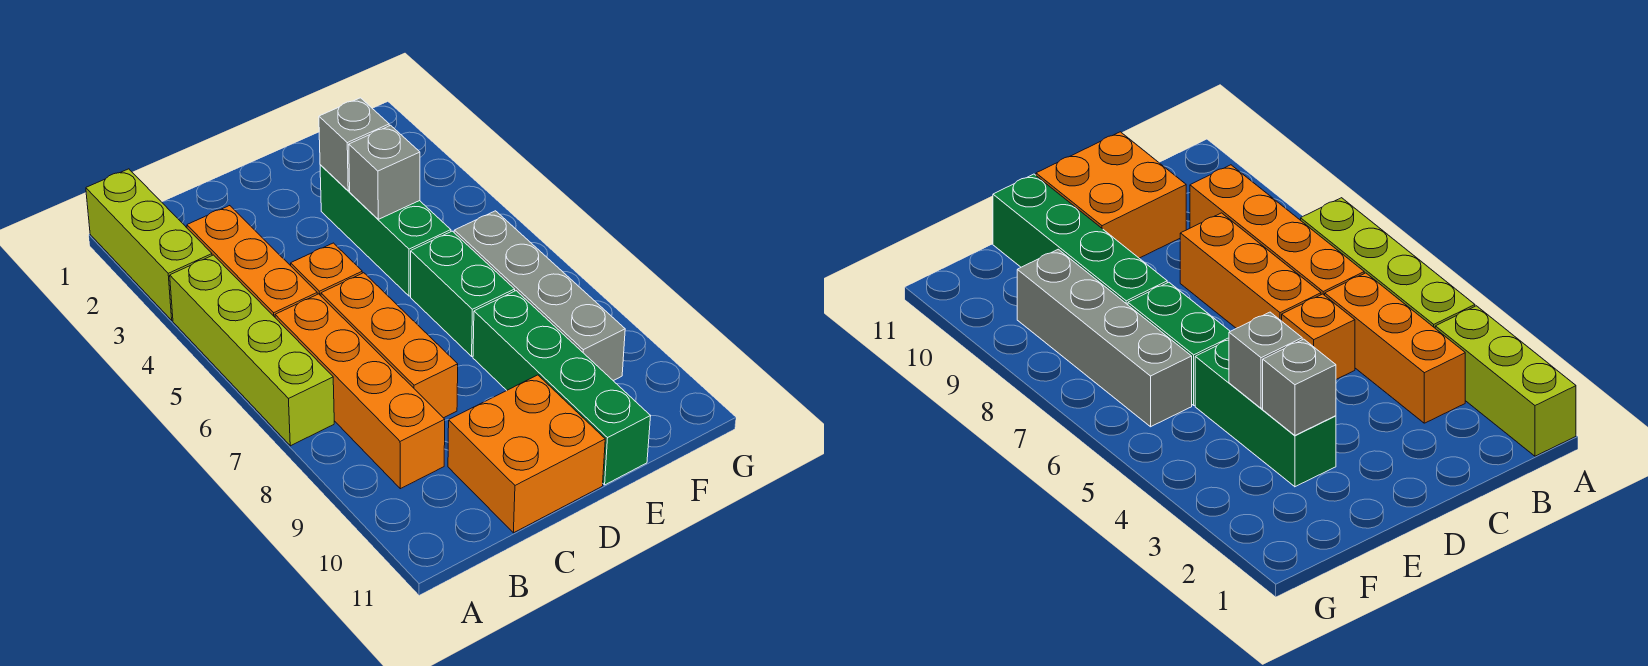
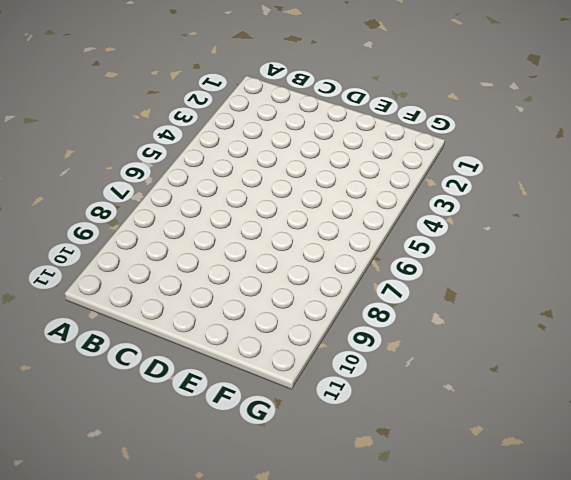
none -> lime 1x3 brick [86,169,212,320]
none -> lime 1x4 brick [170,255,334,446]
none -> orange 1x3 brick [187,206,317,317]

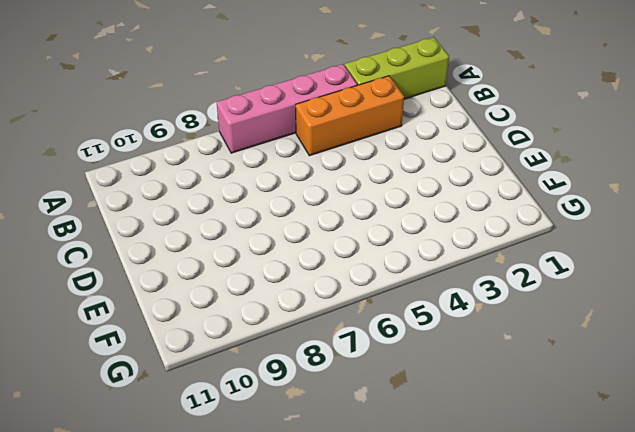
pink 1x4 brick [217,64,357,153] -> lime 1x4 brick [170,255,334,446]
none -> orange 1x4 brick [275,294,445,489]
none -> orange 1x1 brick [291,243,362,296]
none -> orange 1x3 brick [321,273,458,418]

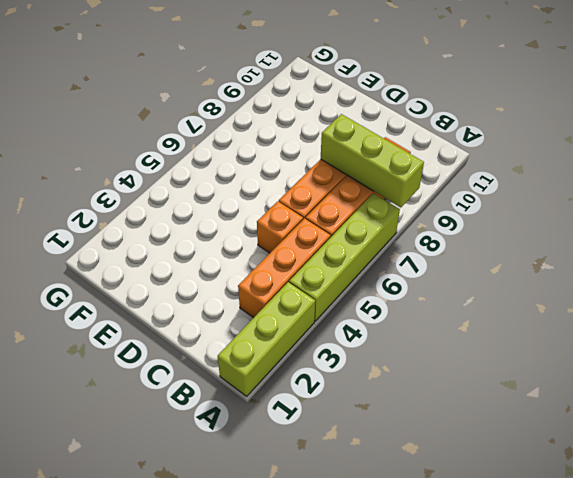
lime 1x3 brick [321,114,424,208] -> none
none -> orange 2x2 brick [448,375,605,533]
none -> green 1x3 brick [320,165,451,296]
none -> green 1x2 brick [411,231,515,356]

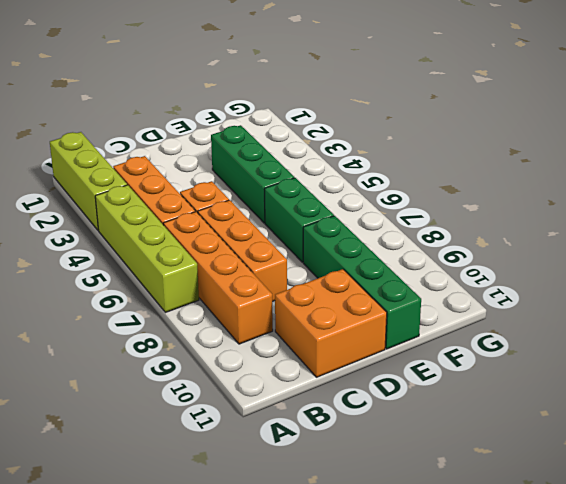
none -> grey 1x4 brick [454,211,625,381]
none -> grey 1x1 brick [319,98,389,191]
none -> grey 1x1 brick [349,125,420,219]

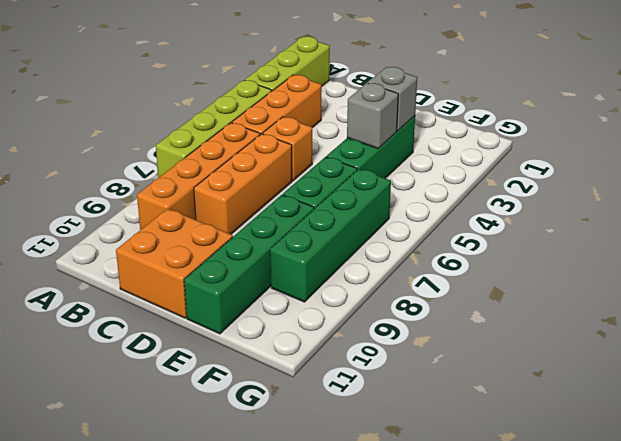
green 1x4 brick [270,169,391,302] -> grey 1x4 brick [454,211,625,381]

